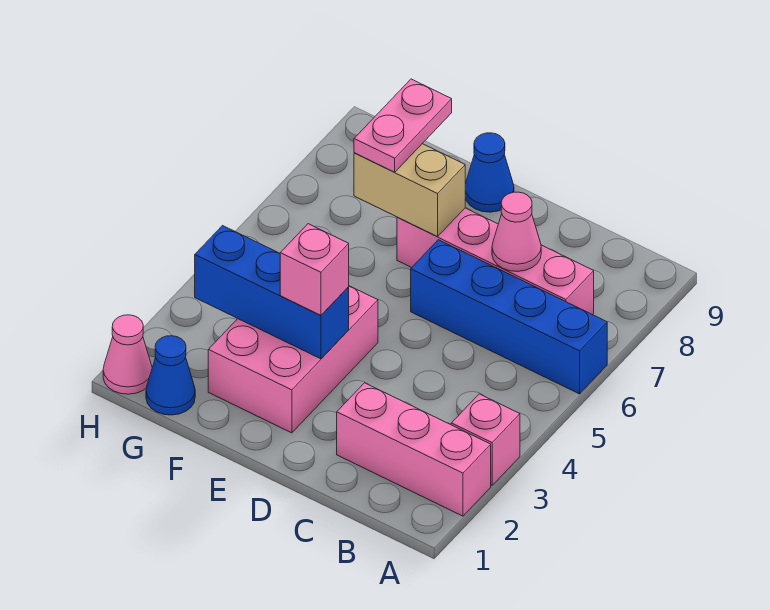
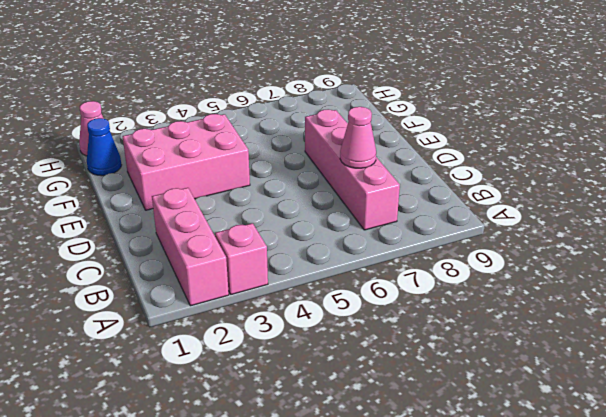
none -> blue 1x4 brick [411,240,607,394]
none -> blue 1x1 cone [465,133,514,212]
none -> blue 1x3 brick [195,226,349,359]

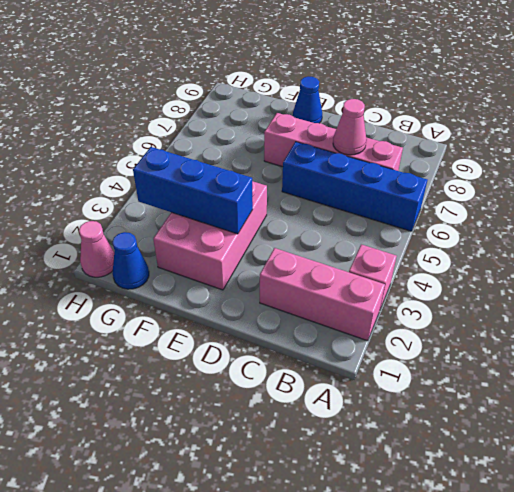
none -> tan 1x2 brick [354,144,465,237]
none -> pink 1x1 brick [280,224,349,315]
none -> pink 1x2 plate [354,79,452,172]

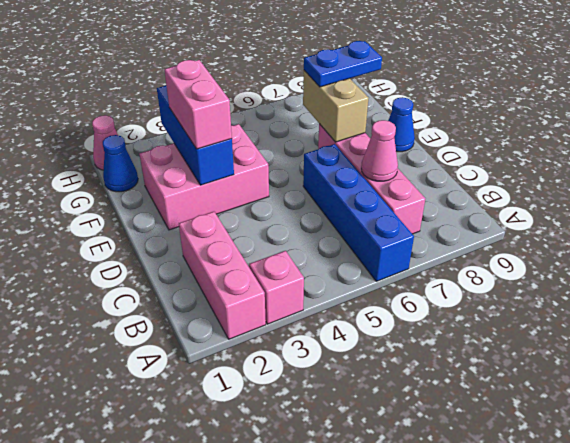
pink 1x2 brick [164,60,232,149] -> pink 1x1 brick [280,224,349,315]
blue 1x2 plate [304,41,382,87] -> pink 1x2 plate [354,79,452,172]

